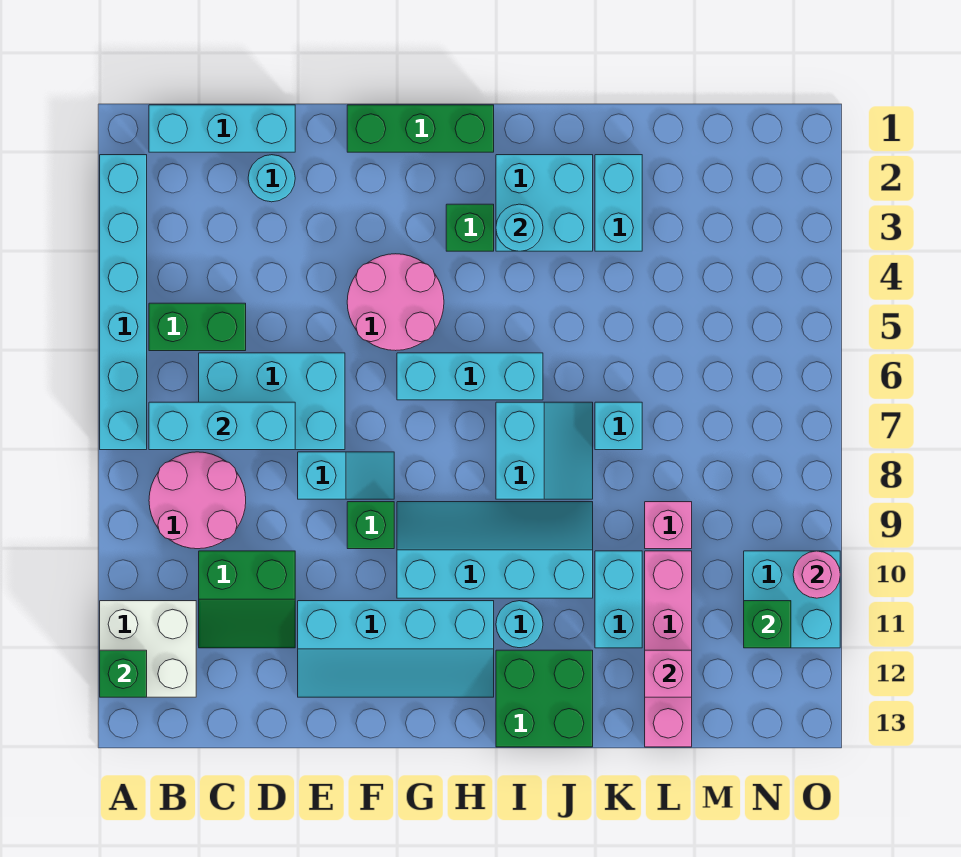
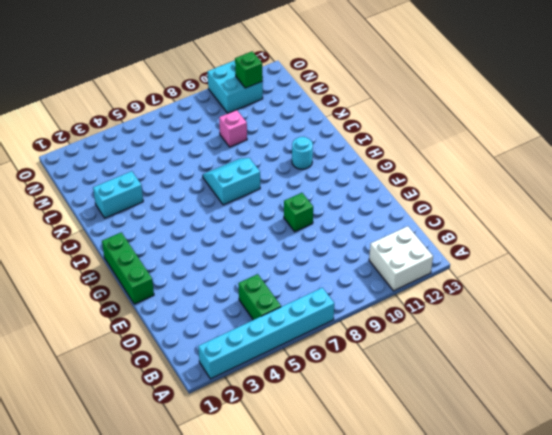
none -> cyan 1x3 brick [149,105,295,152]
none -> pink 2x2 round brick [149,452,246,549]
none -> cyan 2x3 brick [199,353,345,450]
none -> green 2x2 slope [199,551,295,648]

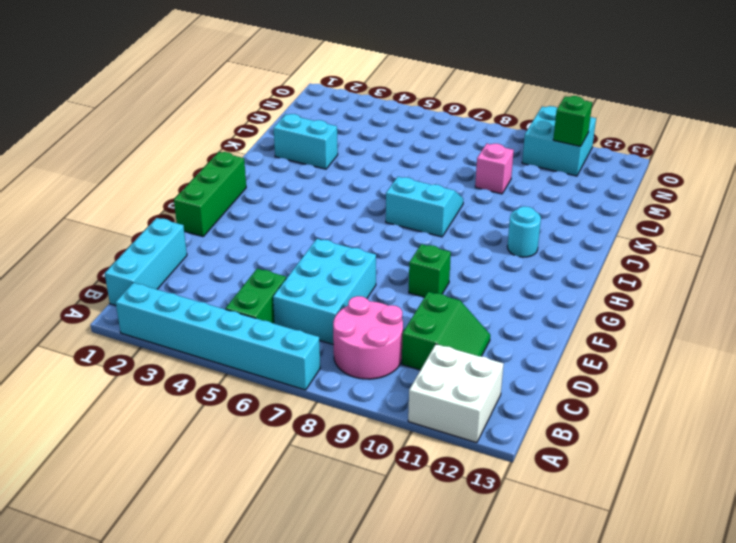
none -> cyan 1x1 round brick [248,155,295,202]
none -> cyan 1x2 slope [298,452,394,499]
none -> cyan 2x4 slope [298,601,494,697]
none -> pink 2x2 round brick [347,254,444,351]

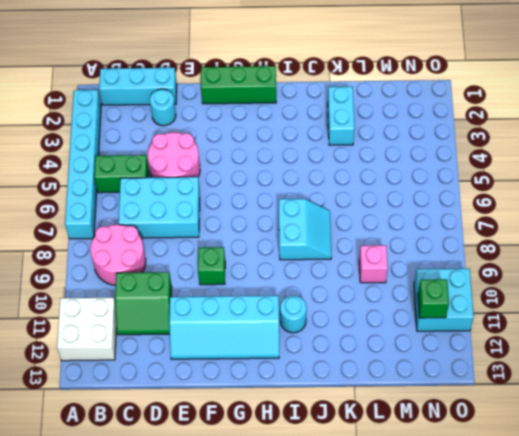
pink 2x2 round brick [148,132,200,178] -> pink 2x2 round brick moved to [347,254,444,351]
none -> cyan 1x2 slope [298,452,394,499]
none -> cyan 1x3 brick [397,353,543,400]
none -> cyan 2x4 slope [397,502,593,598]
none -> green 1x1 brick [446,204,494,251]

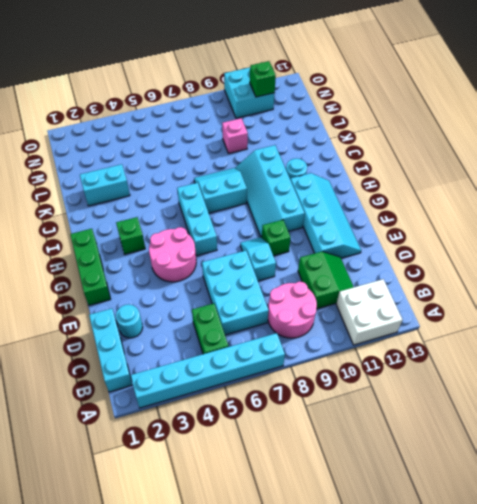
none -> cyan 2x2 brick [496,155,593,251]
none -> green 2x2 brick [496,650,593,747]
none -> cyan 1x1 brick [595,402,642,450]
none -> cyan 1x2 brick [595,551,642,648]

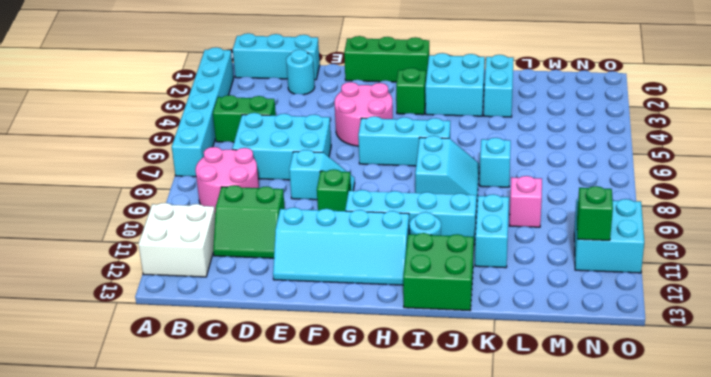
none -> pink 1x4 brick [645,551,692,747]
none -> green 1x1 brick [100,650,147,697]
none -> cyan 1x3 brick [149,402,295,450]
none -> cyan 1x1 round brick [496,204,543,251]

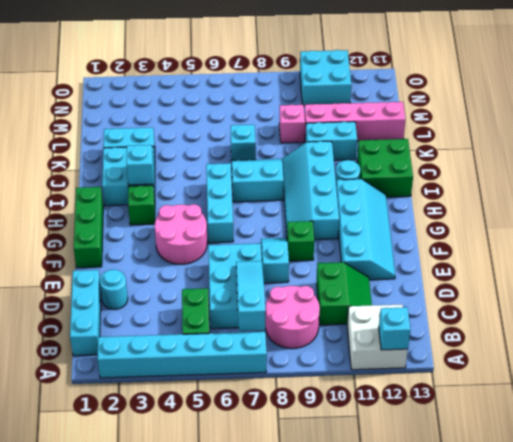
cyan 1x1 brick [379,307,410,350] -> green 1x1 brick [100,650,147,697]
cyan 1x3 slope [236,261,266,331] -> cyan 1x3 brick [149,402,295,450]
cyan 1x1 brick [127,145,153,185] -> cyan 1x1 round brick [496,204,543,251]
none -> pink 1x1 brick [645,650,692,697]
none -> green 1x1 brick [744,601,791,648]
none -> pink 1x1 round brick [793,551,840,598]

